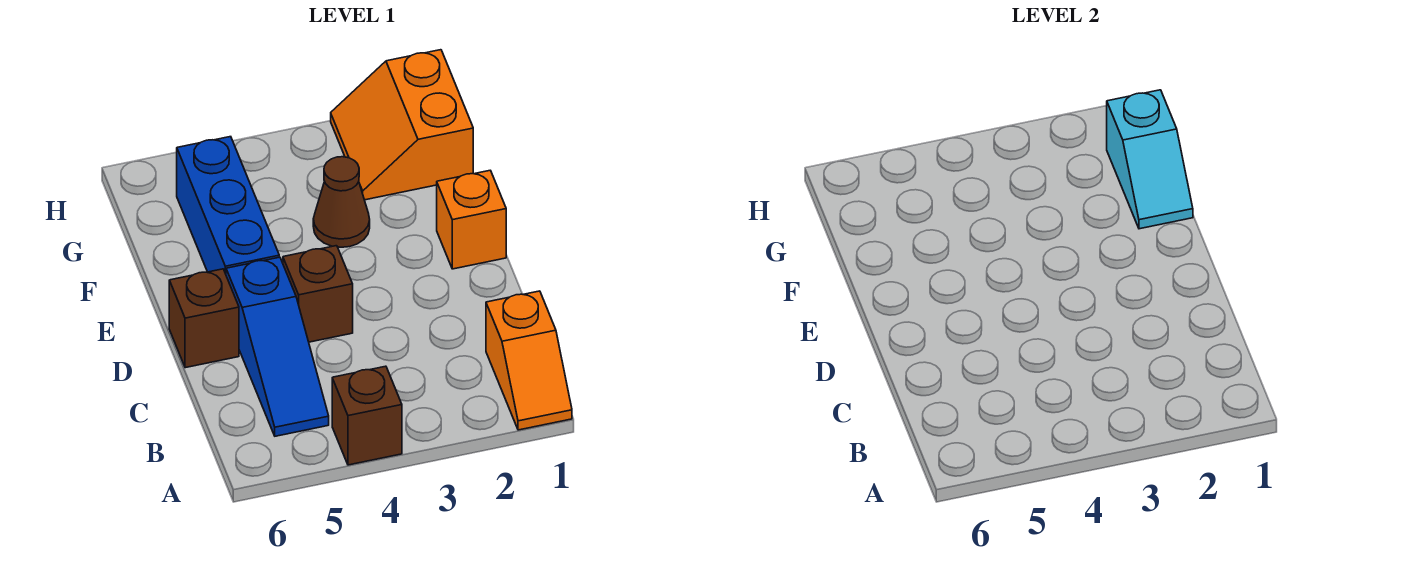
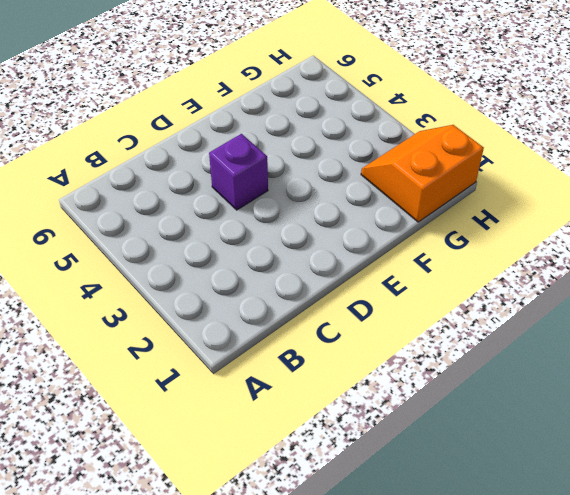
purple 1x1 brick [209,134,268,210] -> brown 1x1 brick [283,246,353,342]
none -> orange 1x2 slope [486,291,572,430]
none -> brown 1x1 brick [332,366,402,465]

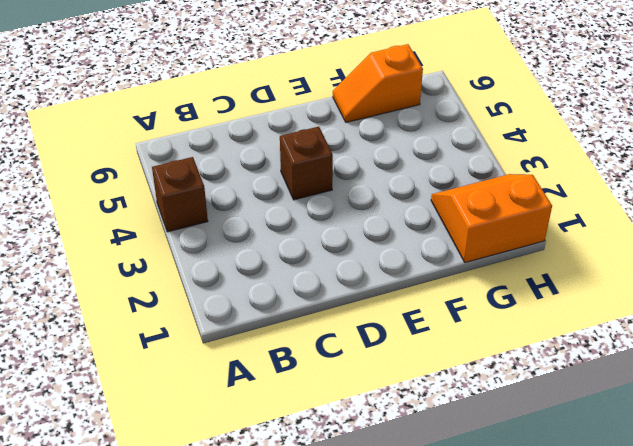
orange 1x2 slope [333,44,423,122] -> orange 1x2 slope moved to [486,291,572,430]
none -> blue 1x3 slope [226,257,329,436]
none -> brown 1x1 brick [169,269,239,368]

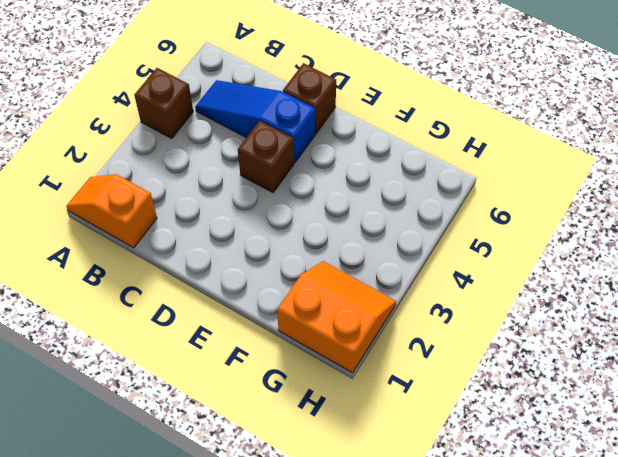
none -> orange 1x1 brick [437,170,506,269]
none -> blue 1x3 brick [177,137,279,274]

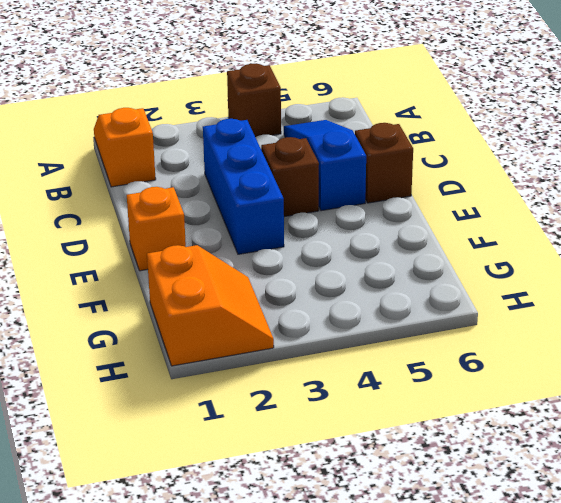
blue 1x3 brick [203,119,284,254] -> blue 1x3 brick moved to [177,137,279,274]
none -> brown 1x1 cone [313,157,370,247]
none -> cyan 1x2 slope [1107,90,1193,229]

